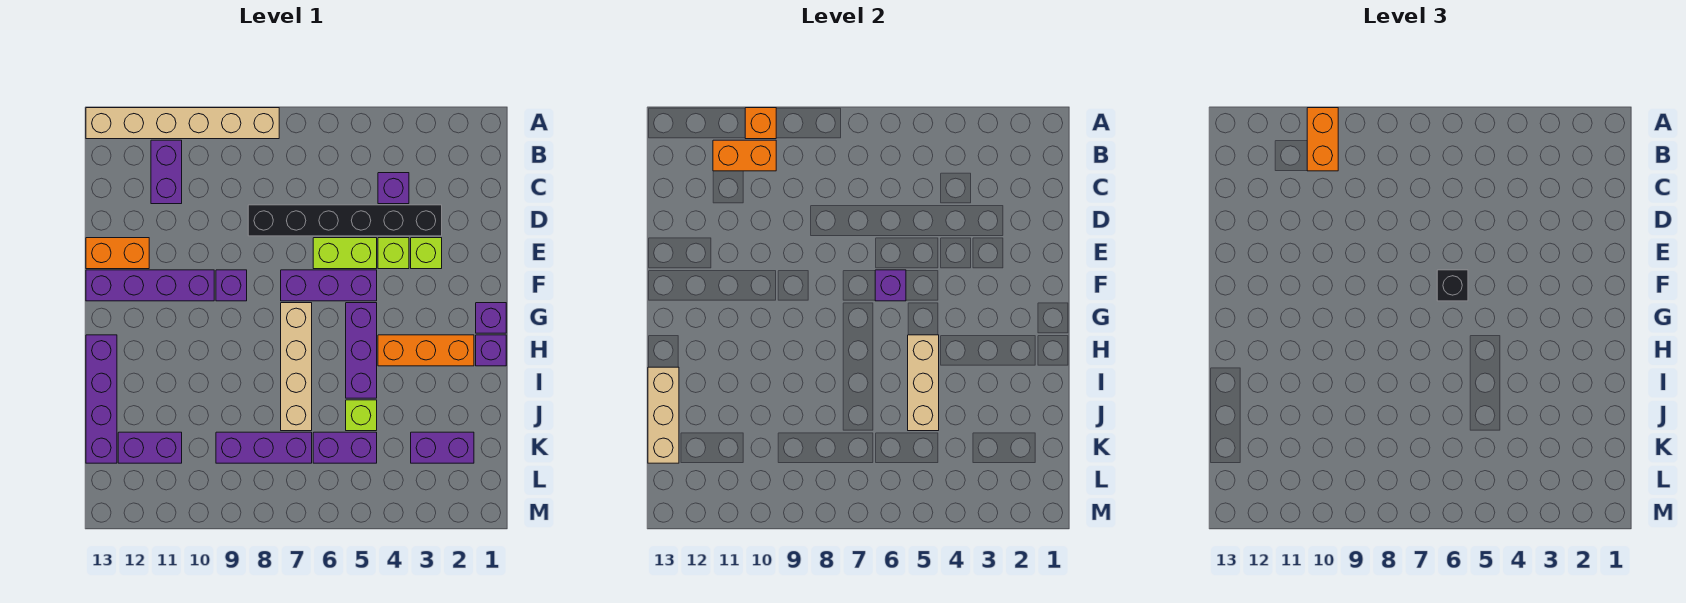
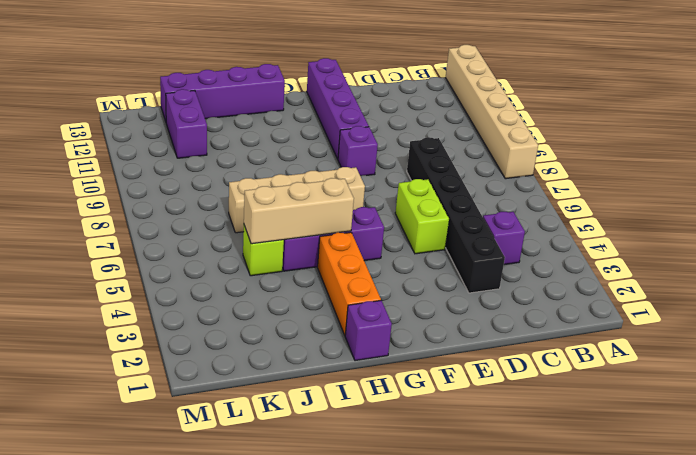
none -> purple 1x2 brick [151,140,182,204]
none -> lime 1x1 brick [411,238,442,269]
none -> lime 1x1 brick [378,238,409,269]

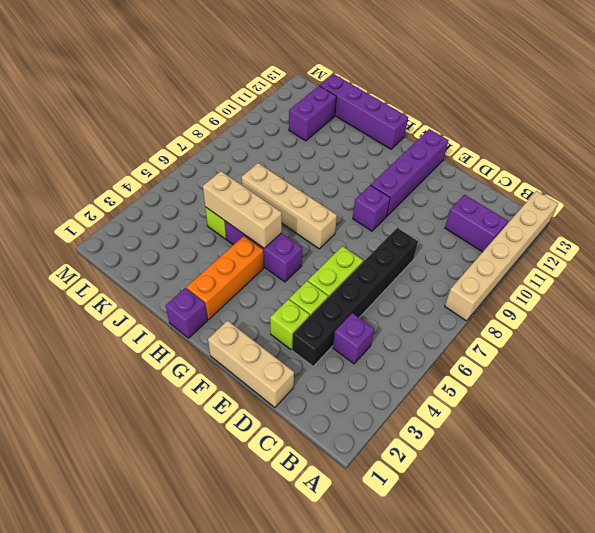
tan 1x3 brick [208,321,294,408] -> tan 1x3 brick moved to [648,367,679,463]
none -> orange 1x2 brick [86,238,149,269]
none -> purple 1x3 brick [281,270,377,301]
none -> purple 1x1 brick [476,303,506,333]

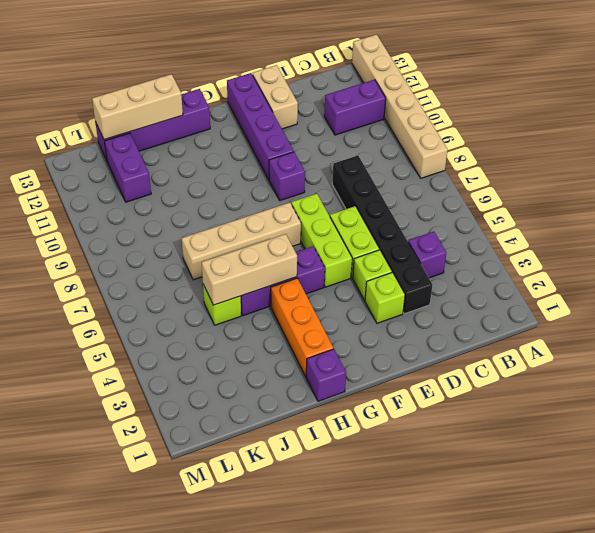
tan 1x2 brick [253,65,298,129] -> orange 1x2 brick [86,238,149,269]
lime 1x3 brick [291,194,352,287] -> purple 1x3 brick [281,270,377,301]
none -> purple 1x1 brick [476,303,506,333]
none -> purple 1x2 brick [411,432,474,463]
none -> purple 1x2 brick [313,432,377,463]

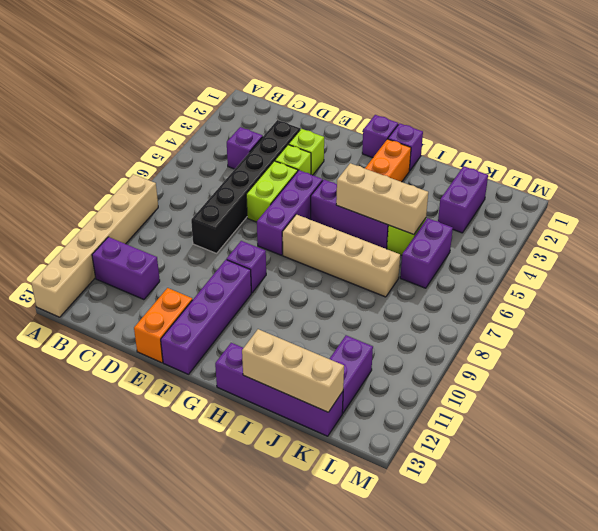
none -> purple 1x3 brick [216,432,312,463]
none -> orange 1x1 brick [745,108,776,139]
none -> orange 1x2 brick [713,140,776,171]

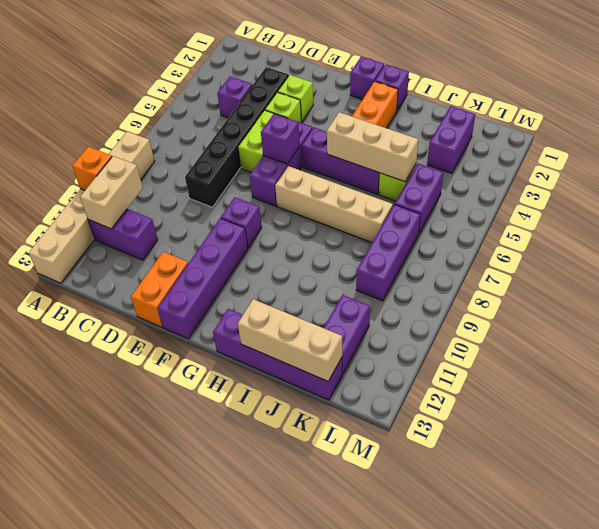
tan 1x2 brick [80,156,143,229] -> orange 1x2 brick [713,140,776,171]
none -> orange 1x2 brick [1307,108,1338,171]
none -> black 1x1 brick [1437,270,1468,301]

